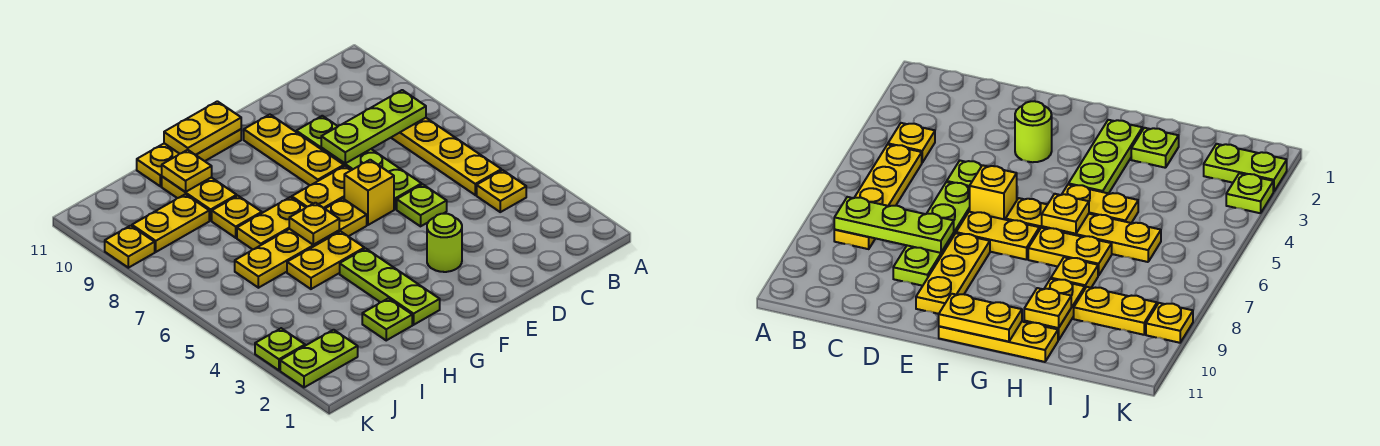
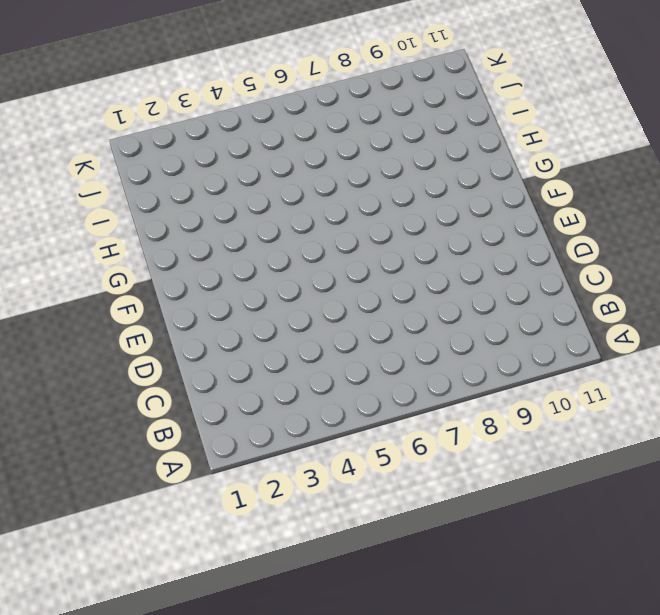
none -> yellow 1x1 plate [477,170,526,212]
none -> yellow 1x4 plate [391,118,501,195]
none -> lime 1x1 plate [397,184,447,226]

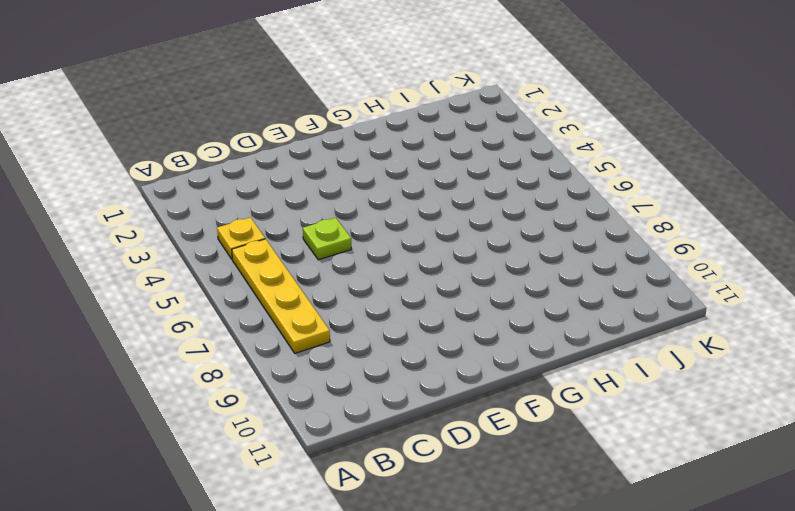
none -> lime 1x4 plate [296,116,422,209]
none -> lime 1x1 round brick [427,214,462,272]
none -> yellow 1x1 brick [344,160,394,225]

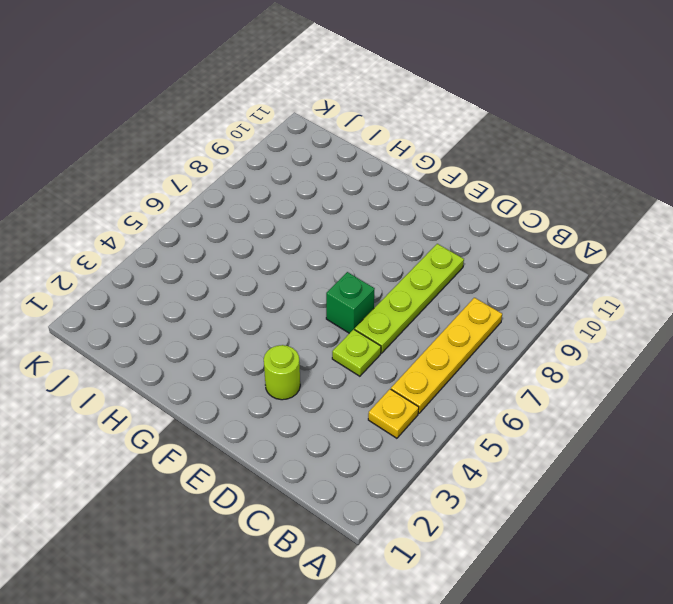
green 1x1 brick [326,272,375,333] -> yellow 1x1 brick [344,160,394,225]
none -> yellow 1x2 plate [292,166,351,209]
none -> yellow 1x3 plate [244,114,344,185]
none -> yellow 1x4 plate [235,199,367,288]

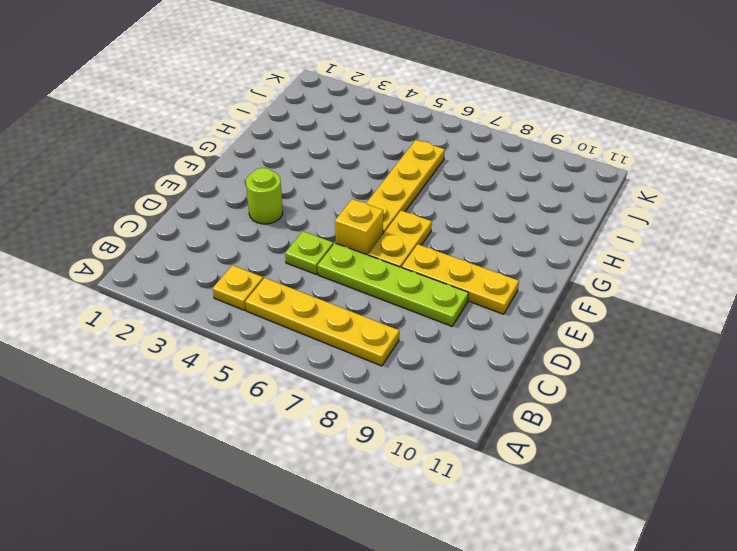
none -> yellow 1x3 plate [137,129,241,186]
none -> lime 1x3 plate [340,248,440,325]
none -> yellow 1x2 plate [287,231,364,289]

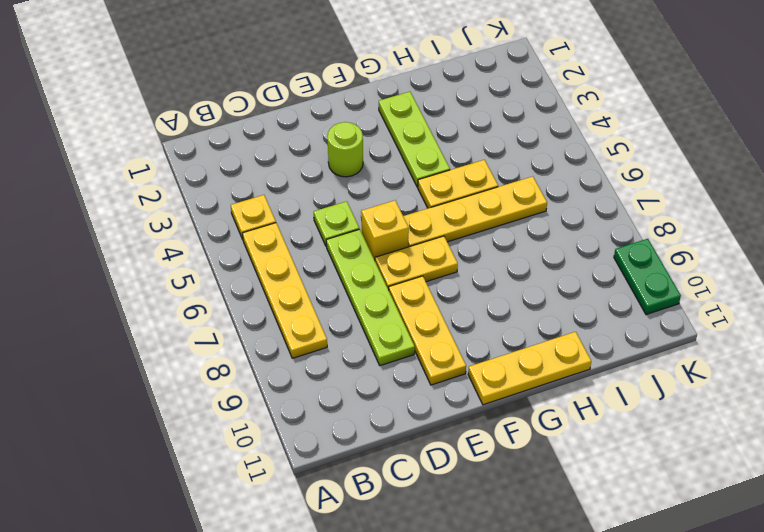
green 1x2 plate [614,239,681,315] -> yellow 1x1 plate [105,226,155,268]
none -> yellow 1x2 plate [237,197,306,250]
none -> lime 1x1 plate [362,298,412,340]
none -> yellow 1x1 plate [212,196,262,238]

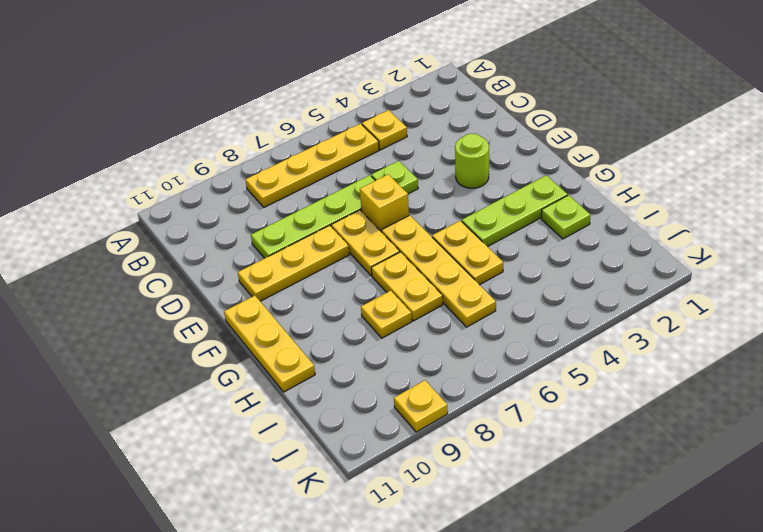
none -> yellow 1x2 plate [162,177,237,221]
none -> yellow 1x2 plate [132,194,209,252]
none -> lime 1x2 plate [280,330,358,387]

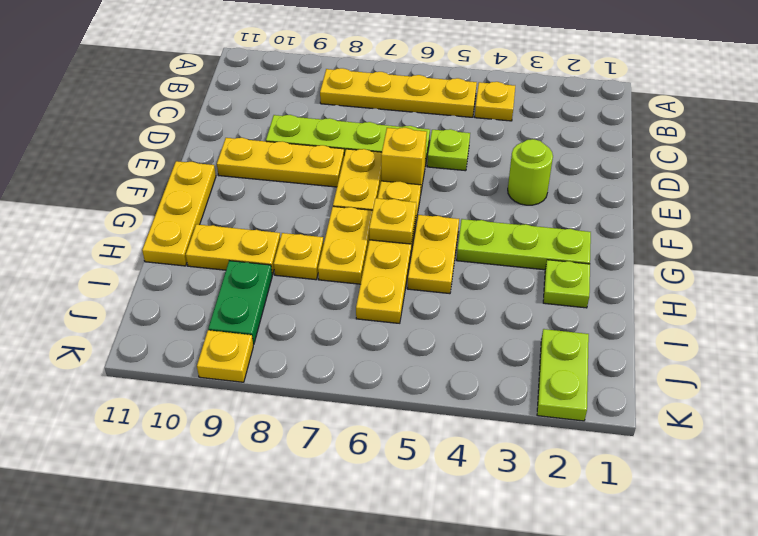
green 1x2 plate [208,261,272,345] -> yellow 1x2 plate [132,194,209,252]
none -> lime 1x1 plate [255,328,305,370]
none -> lime 1x3 plate [321,90,426,163]
none -> yellow 1x2 plate [164,101,241,155]

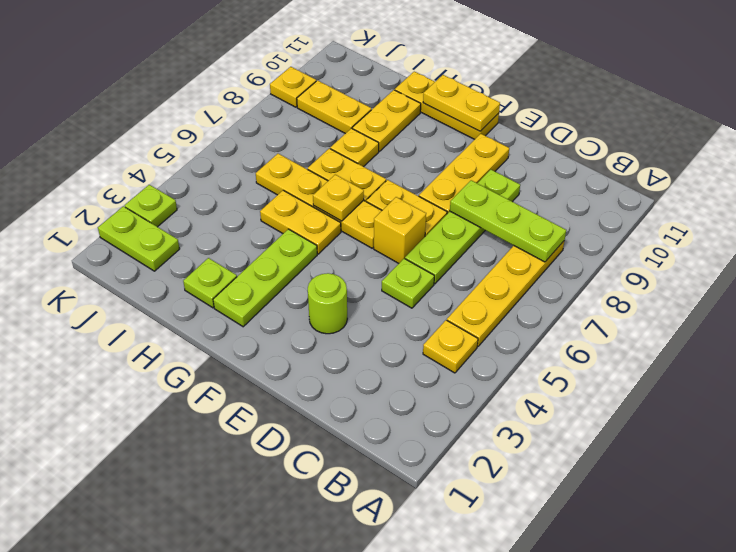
none -> yellow 1x1 plate [162,150,212,192]

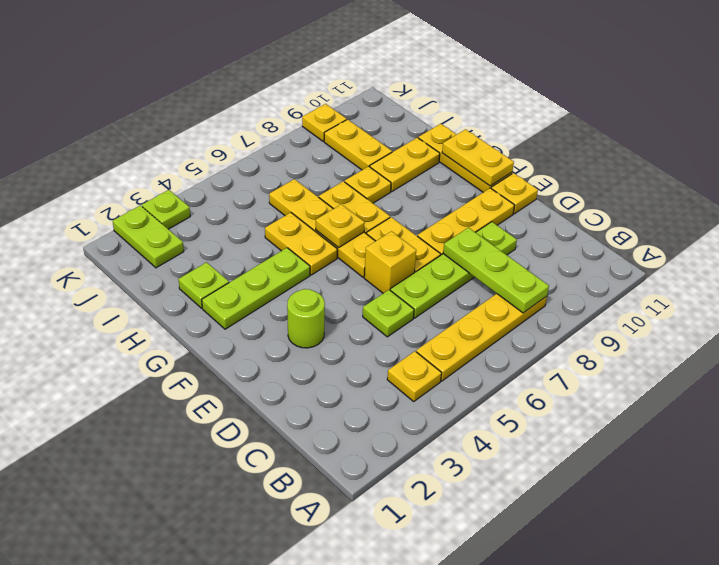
yellow 1x1 plate [491,173,538,214] -> yellow 1x1 plate moved to [162,150,212,192]

